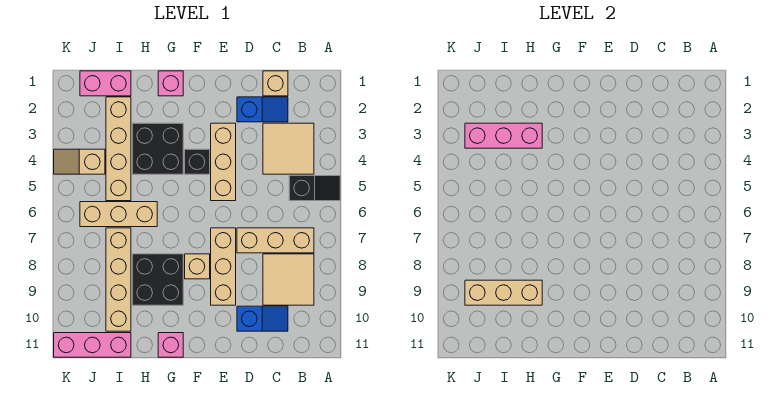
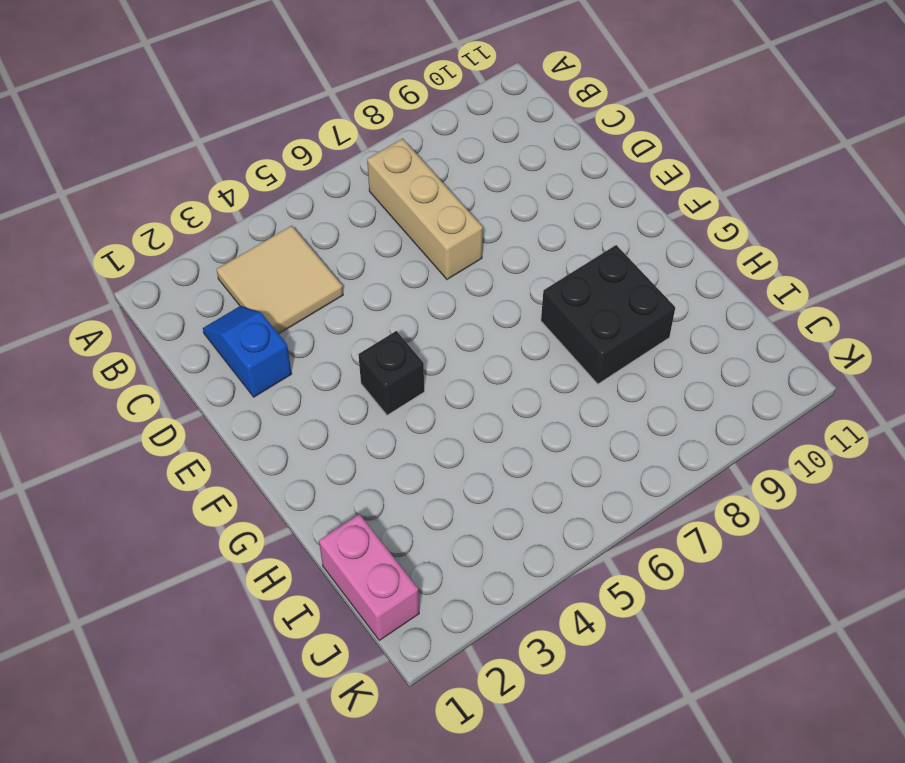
none -> black 1x2 slope [289,176,340,201]
none -> tan 2x2 tile [263,254,314,305]
none -> tan 1x1 brick [263,71,288,96]

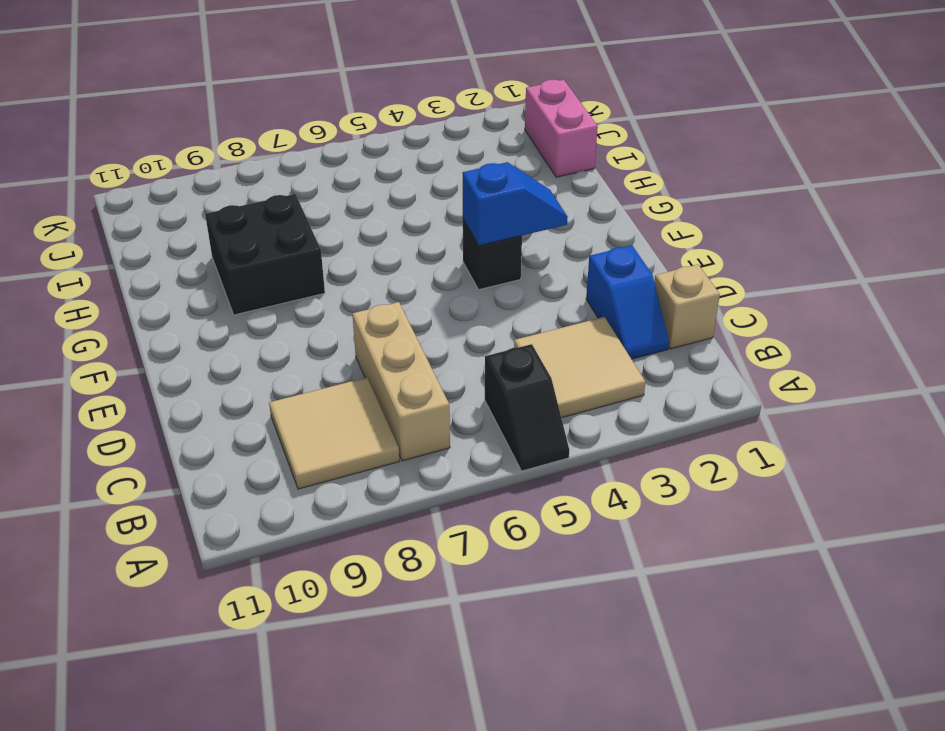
blue 1x2 slope [463,162,568,246] -> blue 1x2 slope turned to [237,306,288,331]
none -> tan 1x3 brick [211,123,236,201]
none -> tan 1x3 brick [211,228,236,305]
none -> tan 1x1 brick [185,254,210,279]

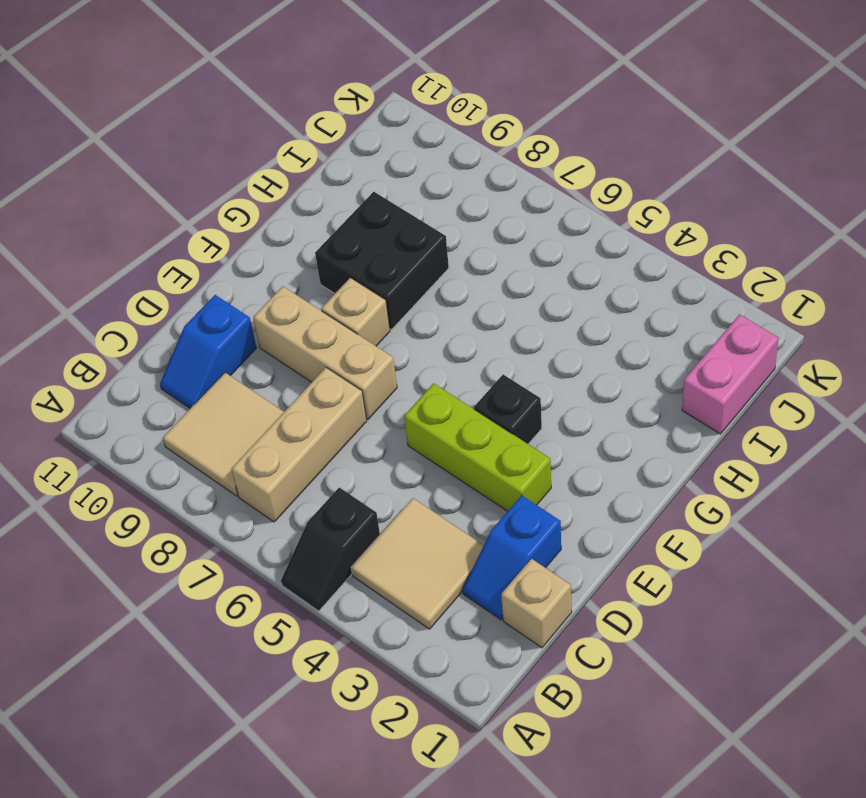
lime 1x3 brick [404,383,551,511] -> tan 1x3 brick [211,123,236,201]
none -> pink 1x1 brick [158,71,183,96]
none -> black 2x2 brick [132,123,183,174]
none -> pink 1x1 brick [158,333,183,357]

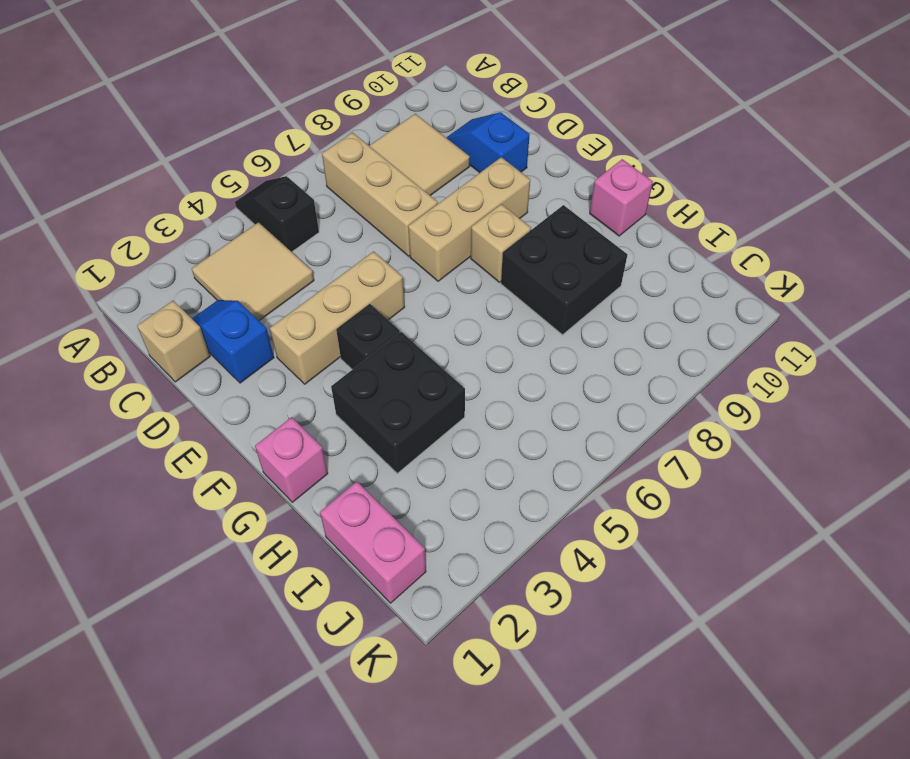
none -> tan 1x3 brick [80,202,157,227]
none -> tan 1x4 brick [106,97,131,201]
none -> tan 1x4 brick [106,228,131,331]

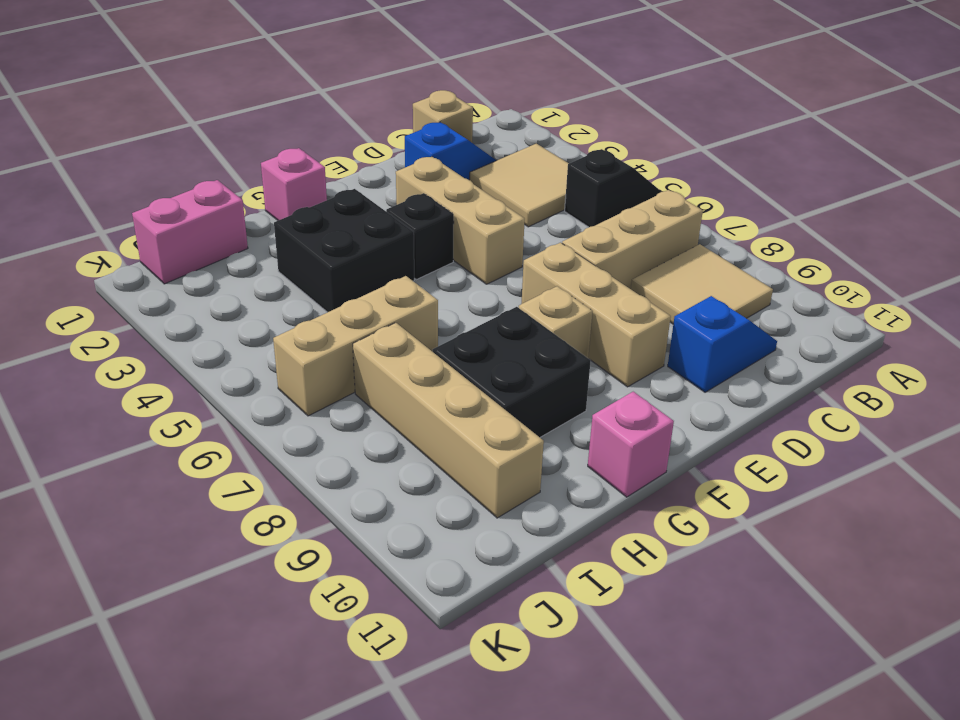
none -> tan 1x4 brick [106,97,131,201]
none -> pink 1x3 brick [54,333,131,357]
none -> tan 1x2 slope [54,149,105,174]

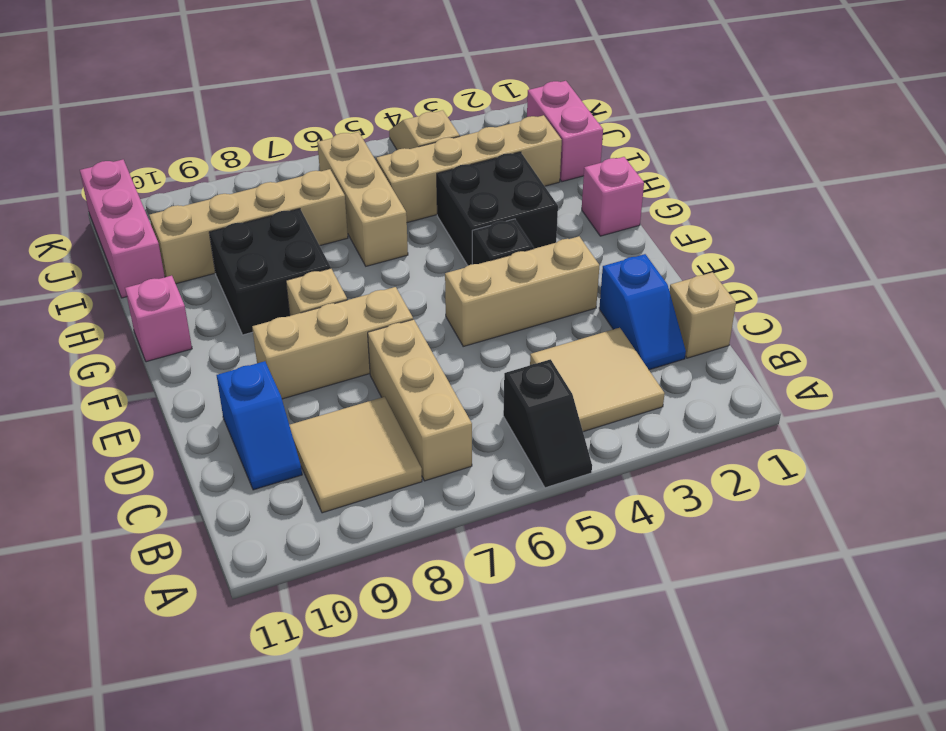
none -> pink 1x3 brick [465,123,542,148]
none -> tan 1x3 brick [465,280,542,305]

